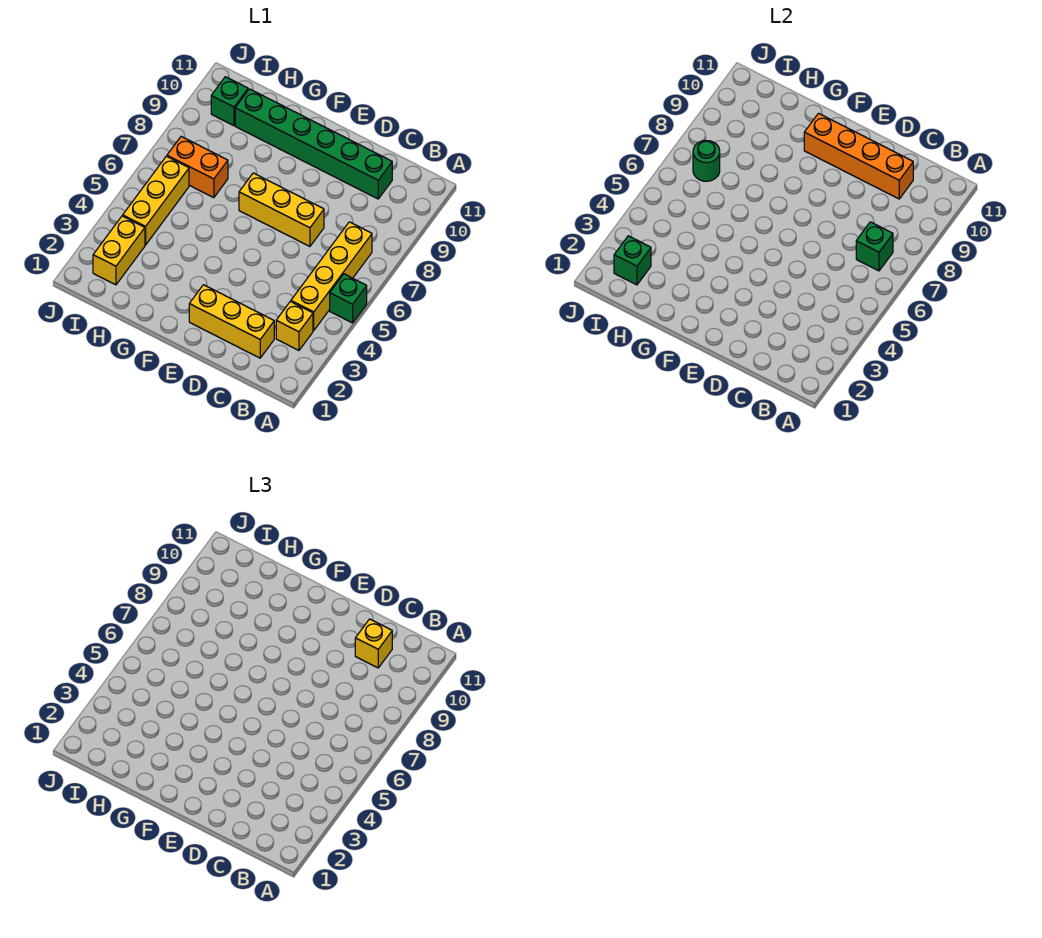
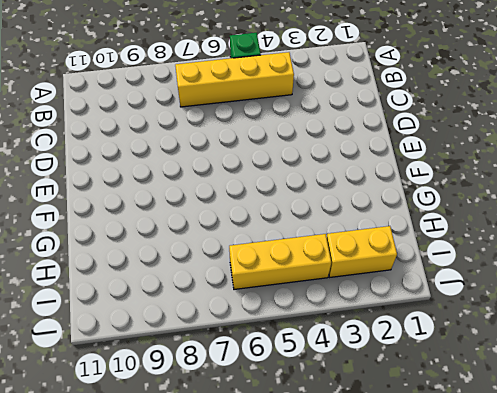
none -> yellow 1x1 brick [276,301,313,350]
none -> yellow 1x3 brick [189,285,274,358]
none -> green 1x6 brick [235,89,392,199]

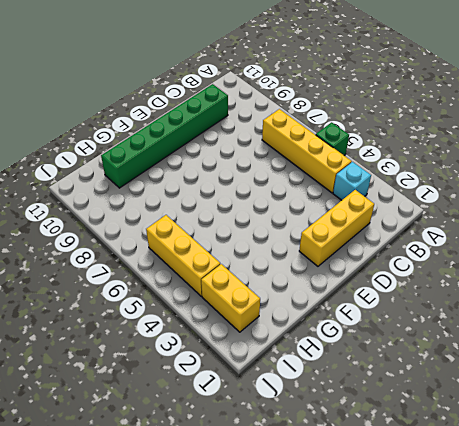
cyan 1x1 brick [333,162,371,200] -> yellow 1x1 brick [276,301,313,350]
none -> yellow 1x3 brick [239,173,324,246]
none -> orange 1x2 brick [167,137,228,198]
none -> green 1x1 brick [211,77,248,126]

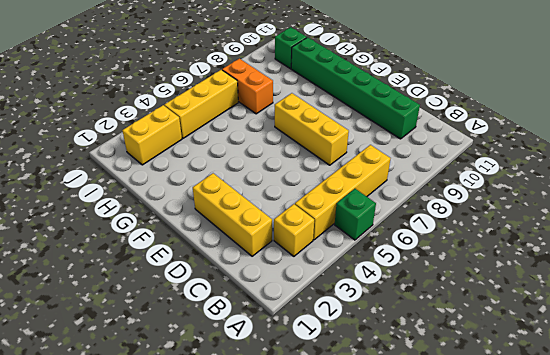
none -> green 1x1 brick [856,222,893,271]
none -> orange 1x4 brick [804,113,913,199]
none -> green 1x1 brick [614,236,651,285]

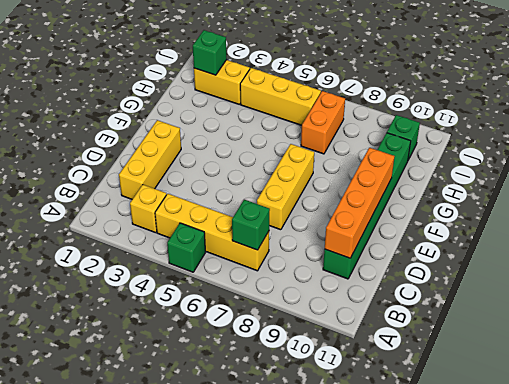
none -> green 1x1 round brick [693,140,720,181]
none -> yellow 1x1 brick [355,619,392,668]

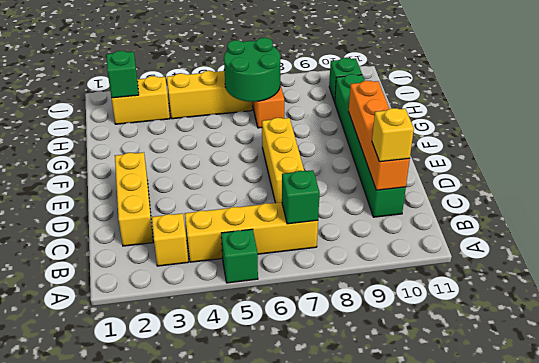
green 2x2 round brick [224,38,280,102] -> green 1x1 round brick [693,140,720,181]

